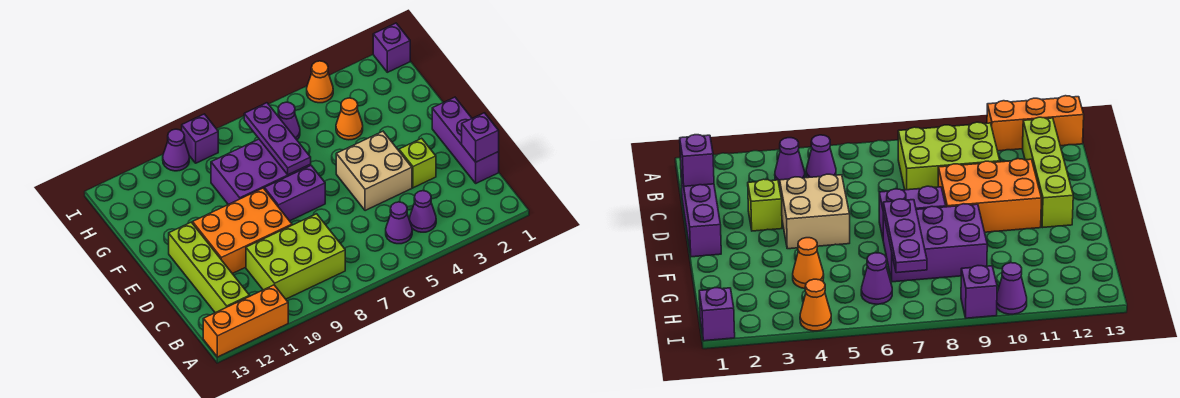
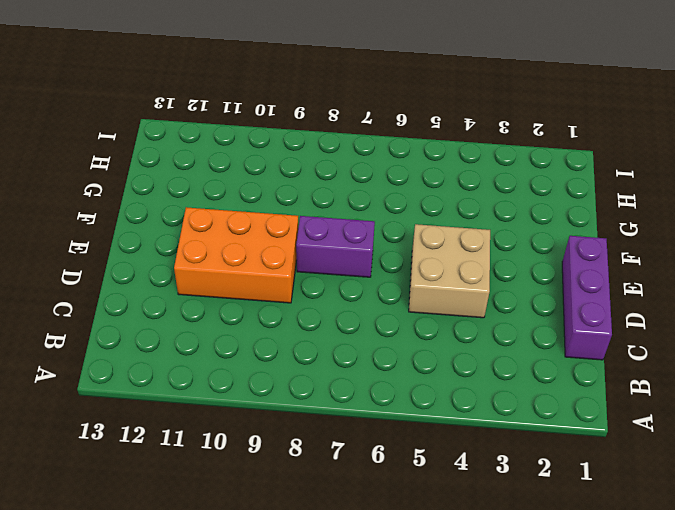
none -> orange 1x3 brick [203,285,288,357]
none -> purple 1x1 cone [410,191,436,232]
none -> purple 1x1 cone [386,202,412,244]

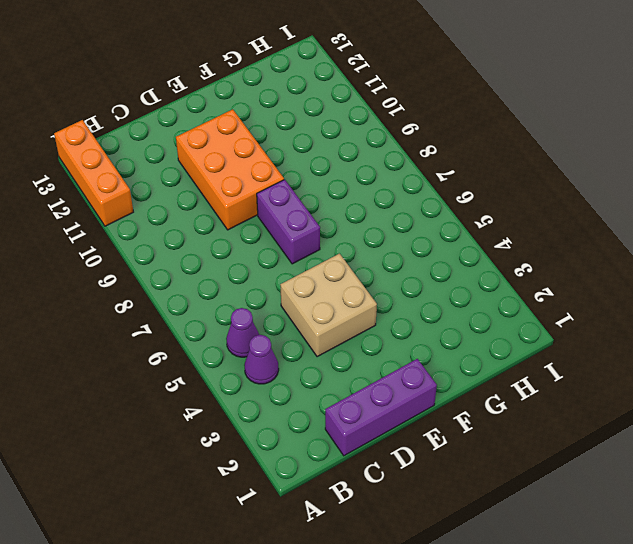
none -> lime 2x3 brick [246,214,345,299]
none -> lime 1x4 brick [169,222,250,313]
none -> lime 1x1 brick [399,138,436,188]

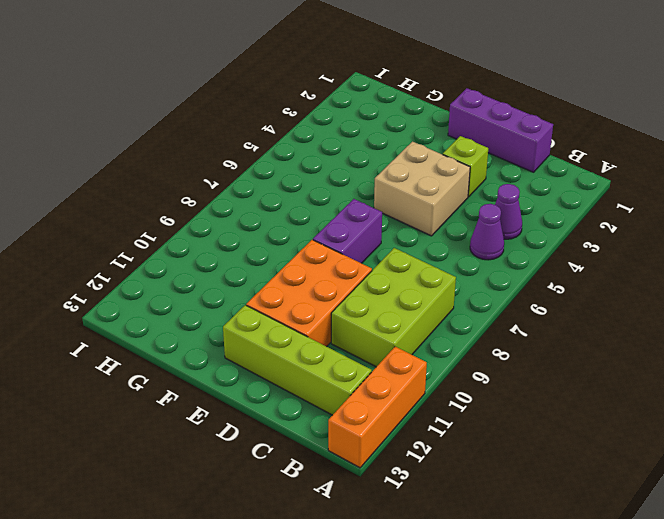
none -> purple 2x3 brick [211,139,311,204]
none -> orange 1x1 cone [336,98,363,140]
none -> purple 1x1 cone [278,102,300,140]

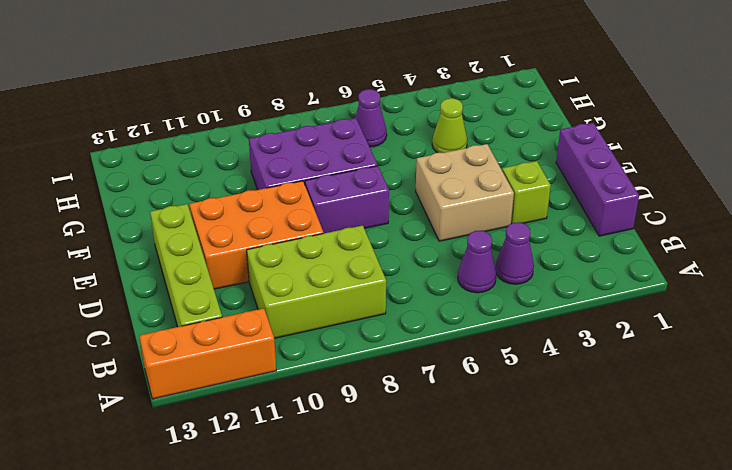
lime 1x1 cone [432,98,467,153] -> orange 1x1 cone [336,98,363,140]
none -> purple 1x1 brick [373,23,410,72]
none -> orange 1x1 cone [307,61,333,103]
none -> purple 1x1 brick [182,114,218,163]

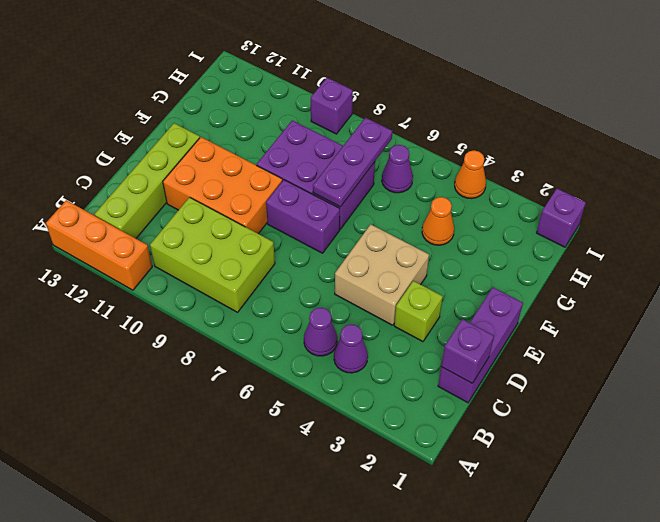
none -> purple 1x1 cone [163,129,189,171]

